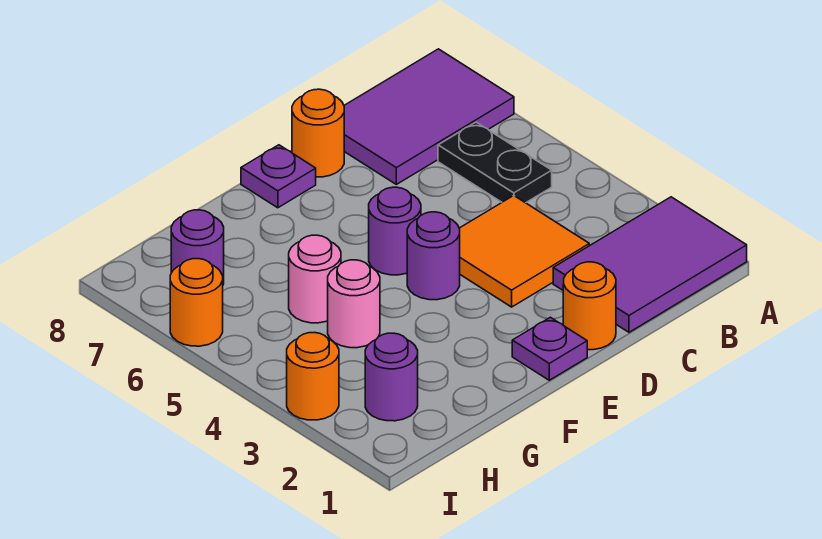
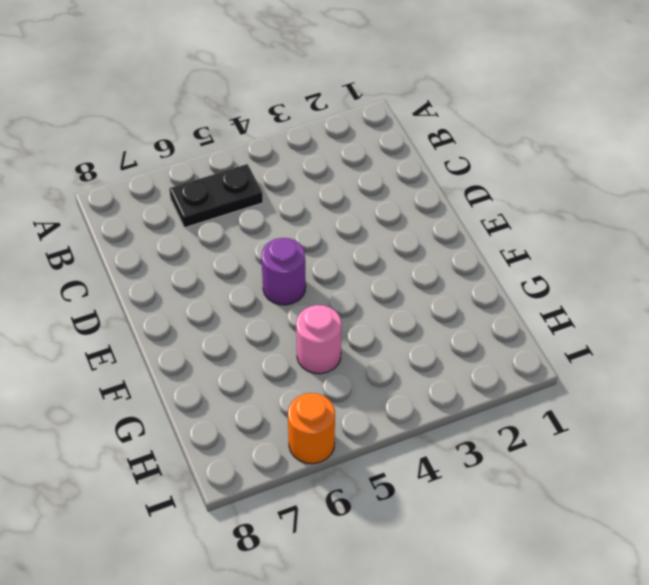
none -> purple 2x3 tile [553,197,747,332]
none -> purple 2x3 tile [344,49,514,184]
none -> orange 2x2 tile [459,196,589,307]

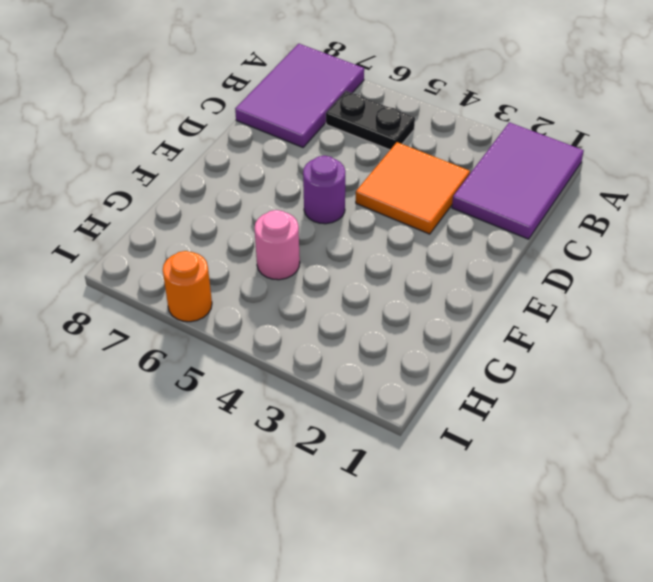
none -> orange 1x1 round brick [563,262,616,350]
none -> orange 1x1 round brick [292,89,344,177]
none -> purple 1x1 plate [512,317,587,380]

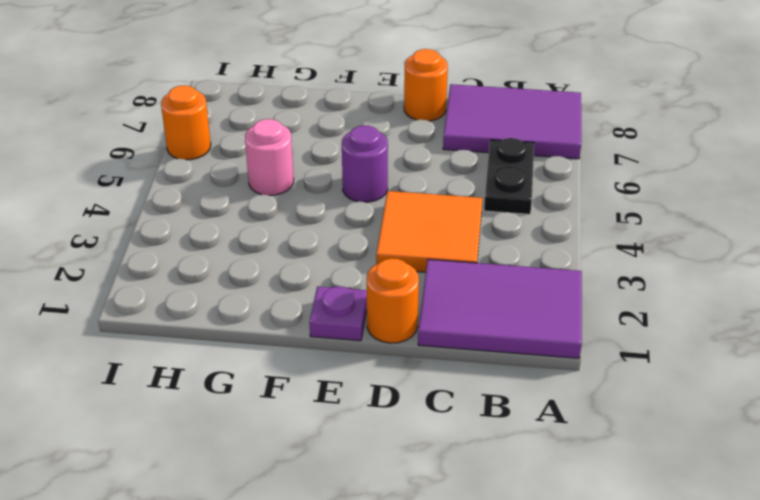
none -> purple 1x1 round brick [407,212,460,300]
none -> purple 1x1 plate [241,145,316,208]
none -> pink 1x1 round brick [328,260,380,348]

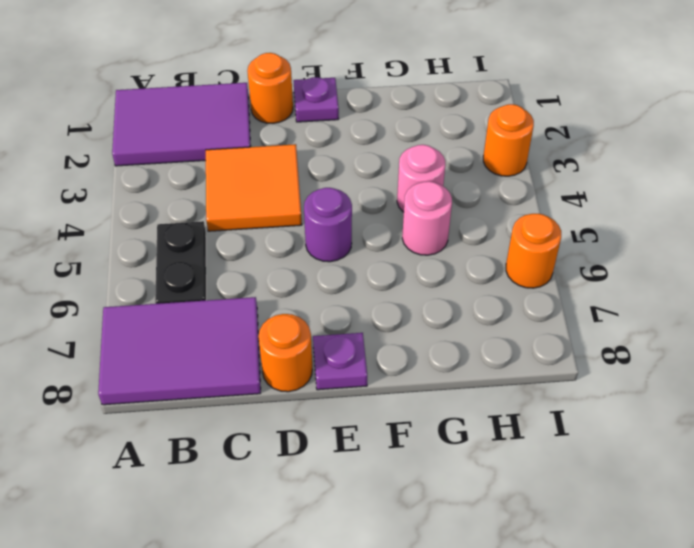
none -> purple 1x1 round brick [407,212,460,300]
none -> purple 1x1 round brick [365,333,418,421]
none -> purple 1x1 round brick [171,210,224,284]

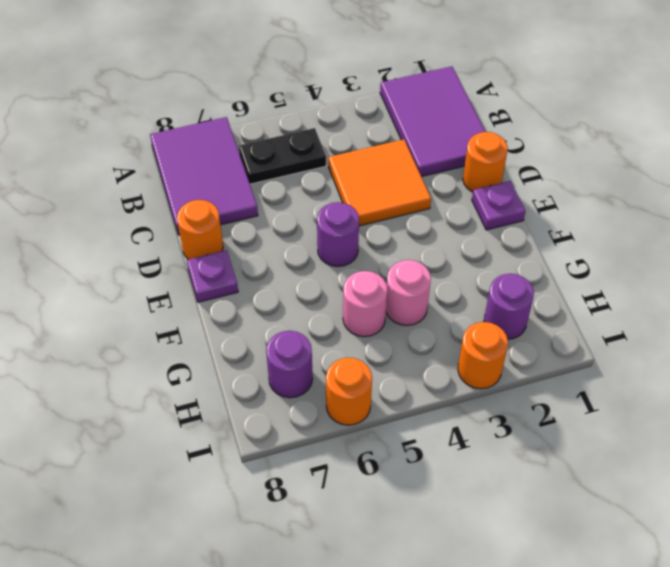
none -> purple 1x1 round brick [407,212,460,300]

